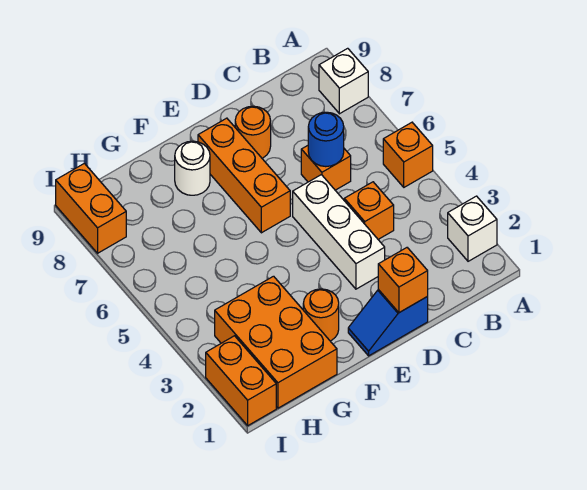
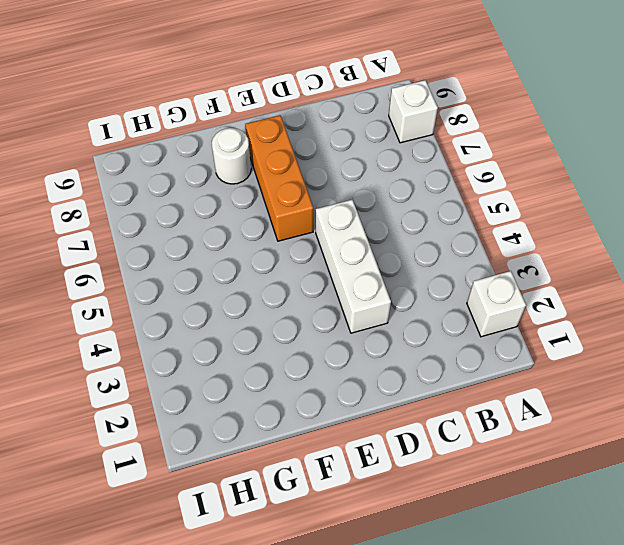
none -> orange 1x1 brick [383,122,433,187]
none -> orange 1x1 brick [344,182,394,239]
none -> orange 1x1 brick [301,146,351,190]

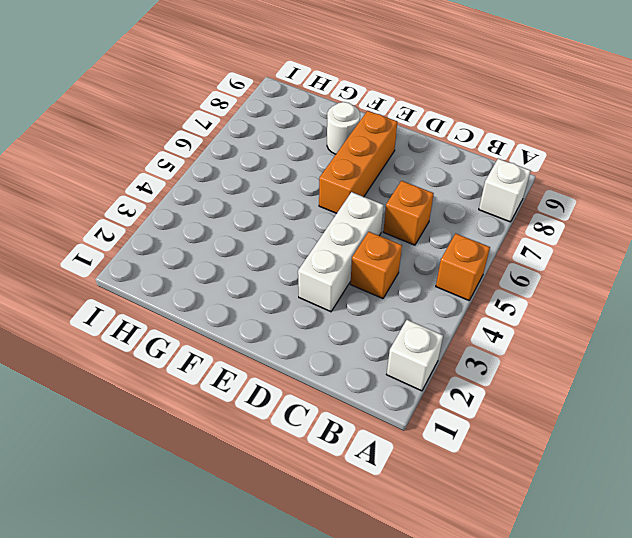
none -> blue 1x2 slope [348,290,428,356]
none -> orange 1x1 round brick [235,106,271,158]
none -> orange 1x1 round brick [303,289,339,341]

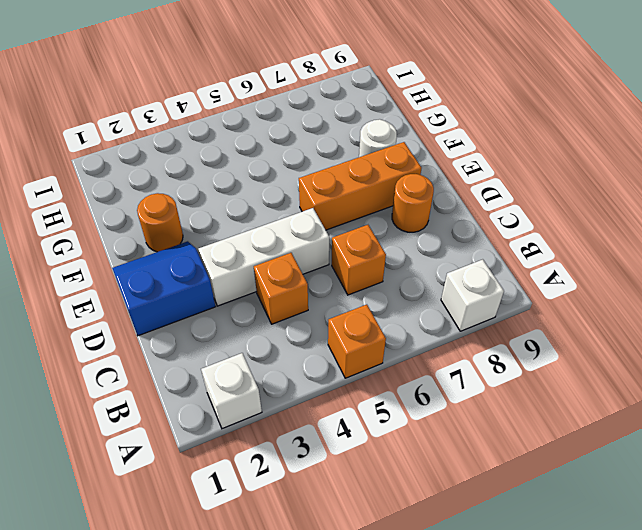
blue 2x2 slope [112,241,215,336] -> blue 1x2 slope [348,290,428,356]
none -> orange 2x3 brick [215,276,337,408]
none -> orange 1x2 brick [206,336,276,425]
none -> orange 1x2 brick [56,163,126,253]

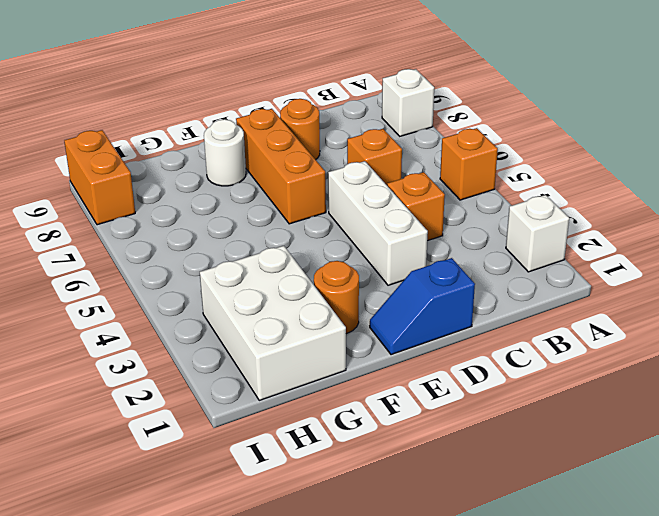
white 2x3 brick [200,246,346,400] -> orange 2x3 brick [215,276,337,408]
none -> orange 1x2 brick [206,336,276,425]
none -> blue 1x1 round brick [308,112,344,167]
none -> orange 1x1 brick [378,248,428,313]

